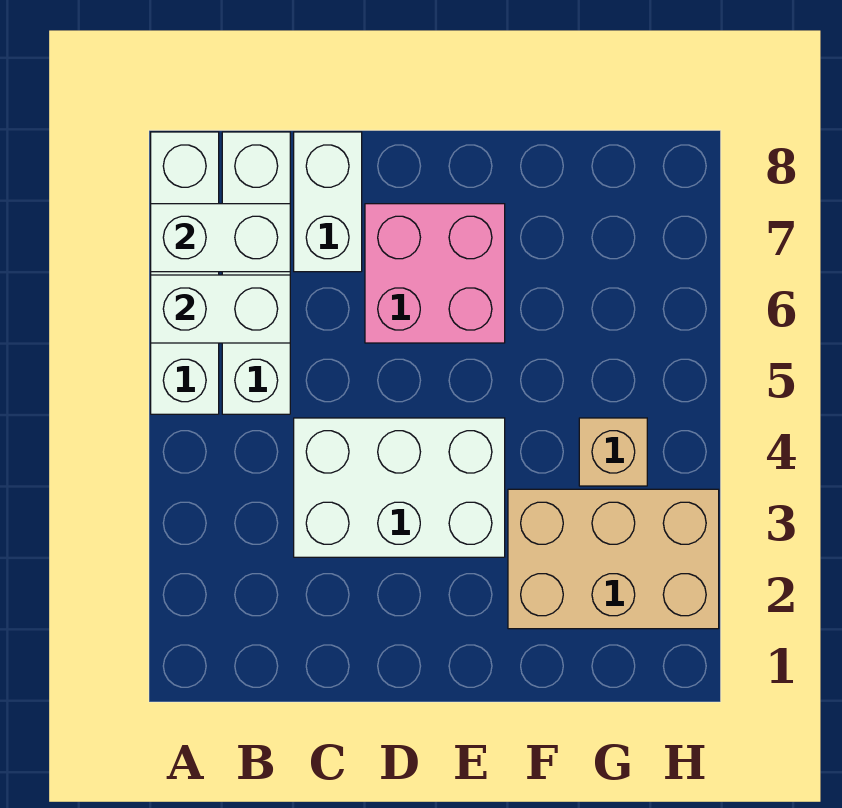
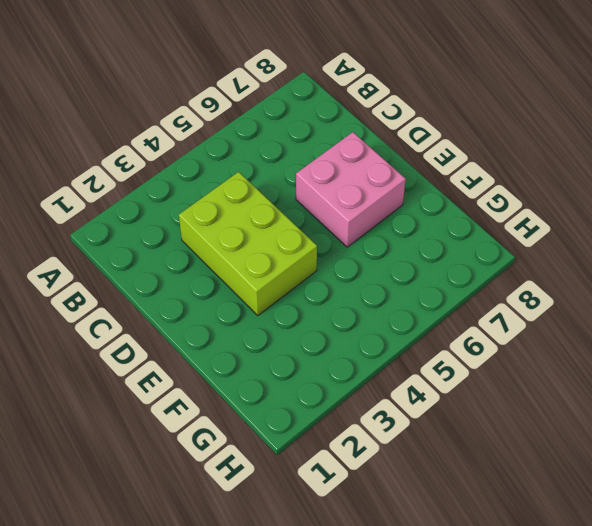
lime 2x3 brick [179,172,317,315] -> white 2x3 brick [294,418,505,557]
none -> white 1x4 brick [151,132,219,414]
none -> white 1x4 brick [222,132,290,414]

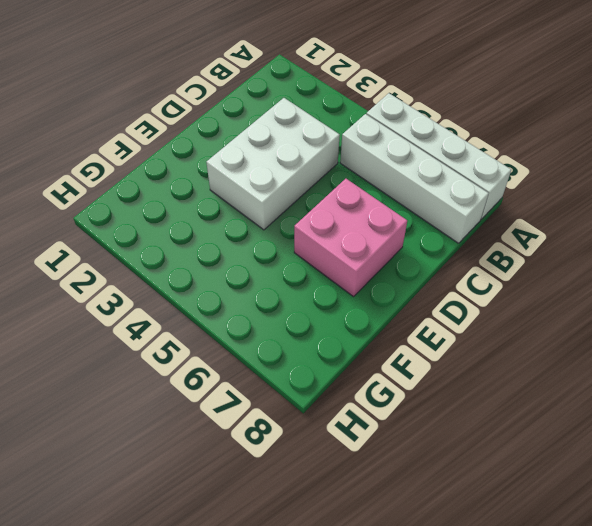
none -> white 1x2 brick [294,132,362,272]
none -> tan 2x3 brick [508,489,719,629]

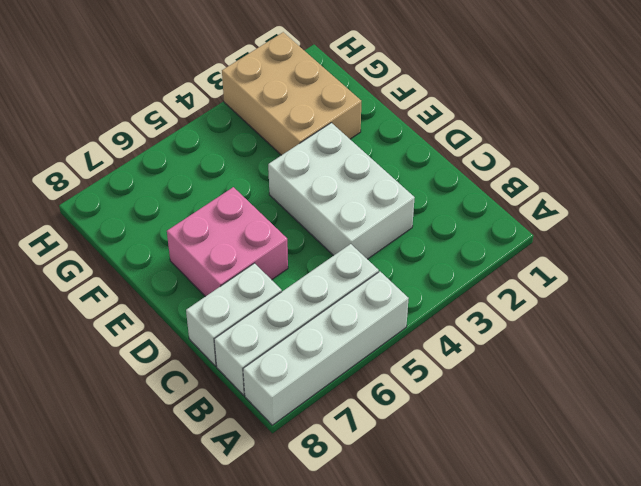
none -> tan 1x1 brick [579,418,647,486]
none -> white 1x2 brick [151,275,290,343]

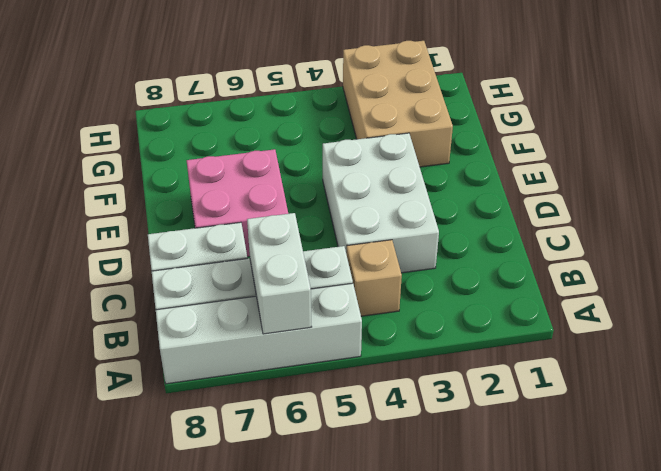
tan 1x1 brick [347,240,402,316] -> tan 1x1 brick moved to [579,418,647,486]
none -> white 1x2 brick [151,204,290,272]

